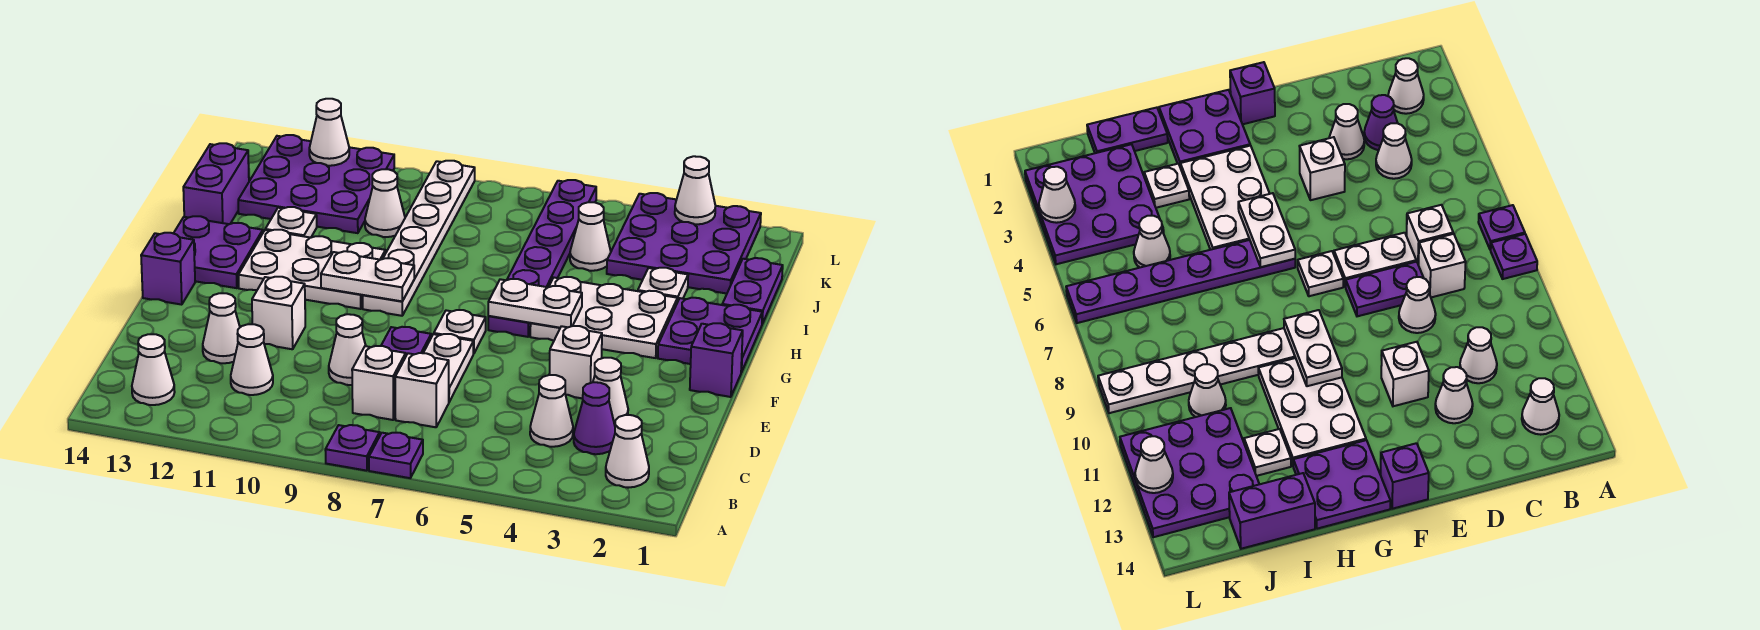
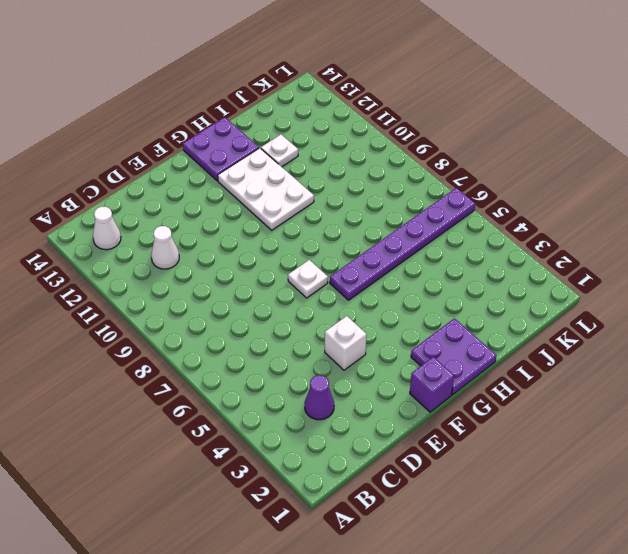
none -> purple 1x1 plate [369,433,423,478]
none -> purple 1x1 plate [325,425,380,471]
none -> white 1x1 cone [606,415,649,488]
none -> white 1x1 cone [530,375,573,447]

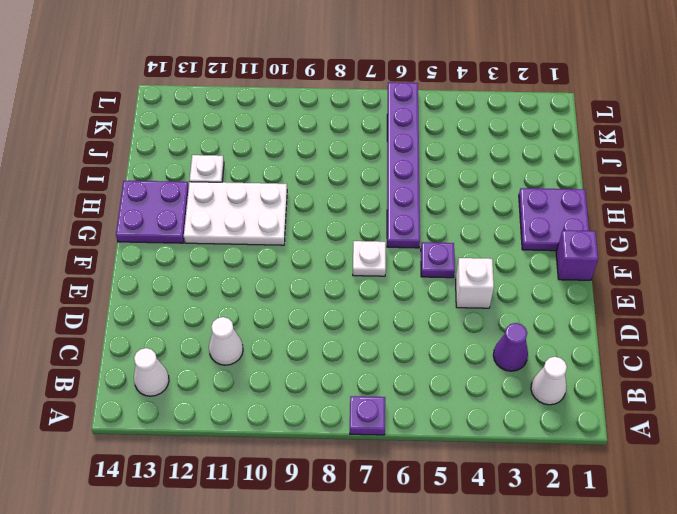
purple 1x1 plate [421,242,455,278] -> purple 1x1 plate moved to [325,425,380,471]
none -> white 1x1 cone [530,375,573,447]
none -> white 1x1 brick [395,353,449,427]
none -> white 1x1 brick [352,346,406,420]
none -> white 1x1 cone [593,358,628,425]

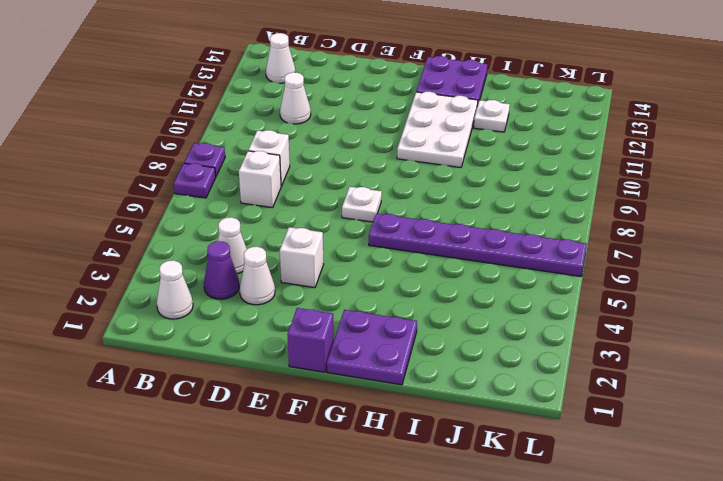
none -> white 1x2 plate [424,334,473,402]
none -> purple 1x2 plate [381,327,431,355]
none -> white 1x1 cone [329,314,366,385]
none -> white 1x1 cone [203,293,240,363]

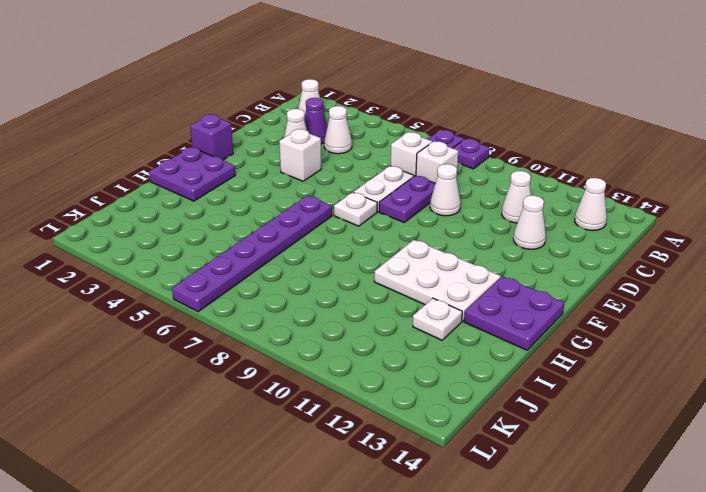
none -> white 1x1 brick [252,277,305,349]
none -> purple 1x1 brick [141,233,195,305]
none -> white 2x3 plate [530,277,677,358]
none -> white 1x6 plate [363,161,475,316]

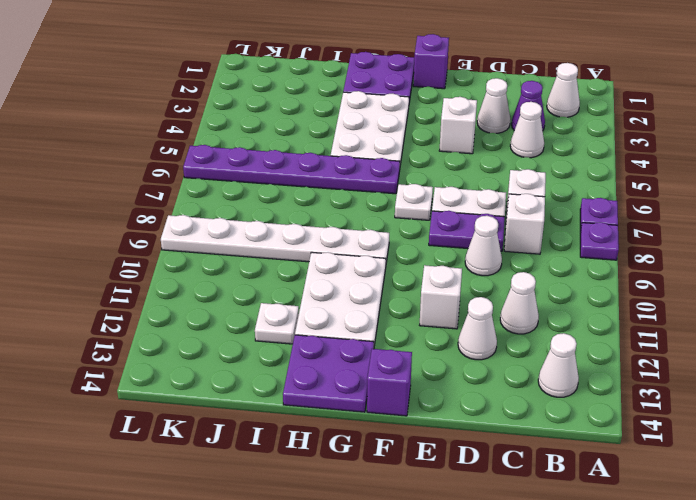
none -> purple 1x2 plate [722,258,783,324]
none -> white 1x1 plate [638,268,688,302]
none -> purple 1x2 brick [183,143,249,224]
none -> purple 3x3 plate [607,193,761,294]

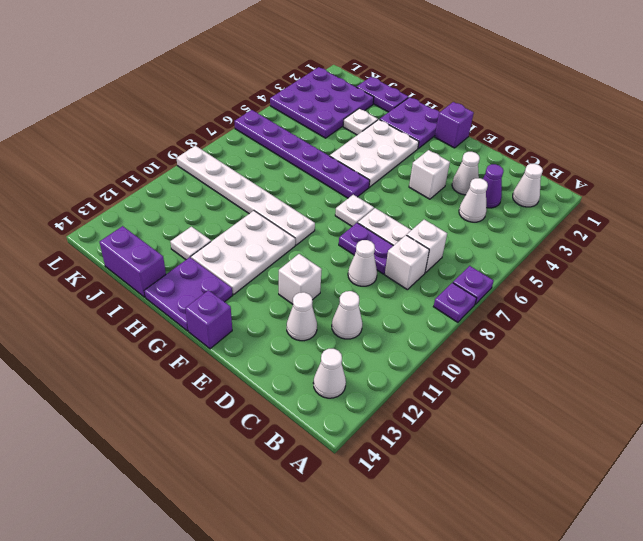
none -> white 1x1 cone [570,202,611,271]
none -> white 1x1 cone [365,169,405,237]
none -> purple 3x3 plate [238,135,394,233]
none -> white 1x2 plate [488,279,582,328]

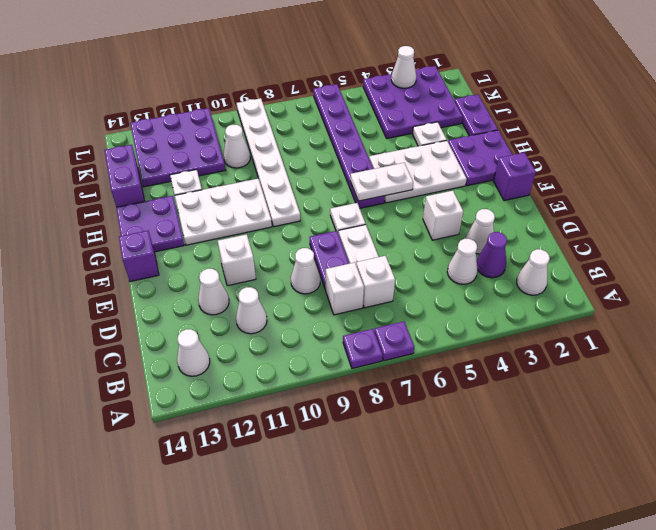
none -> white 1x1 cone [570,202,611,271]
none -> white 1x2 plate [321,251,414,301]
none -> white 1x1 cone [309,99,349,166]

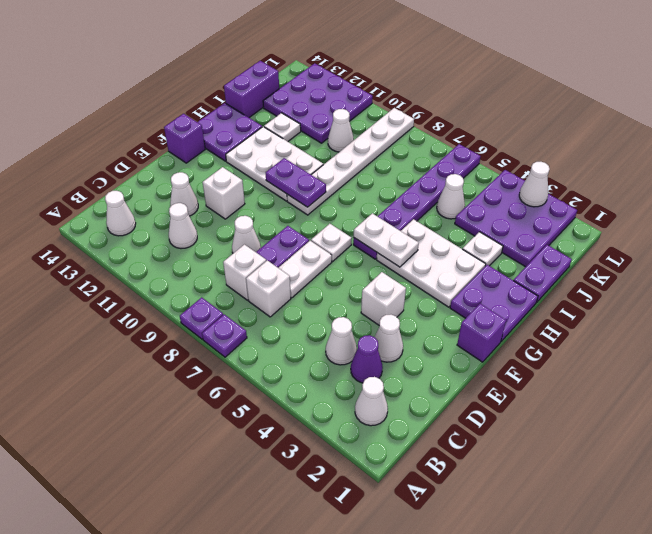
purple 1x2 plate [266,158,326,207] -> white 1x2 plate [321,251,414,301]
none -> white 1x1 cone [309,99,349,166]

